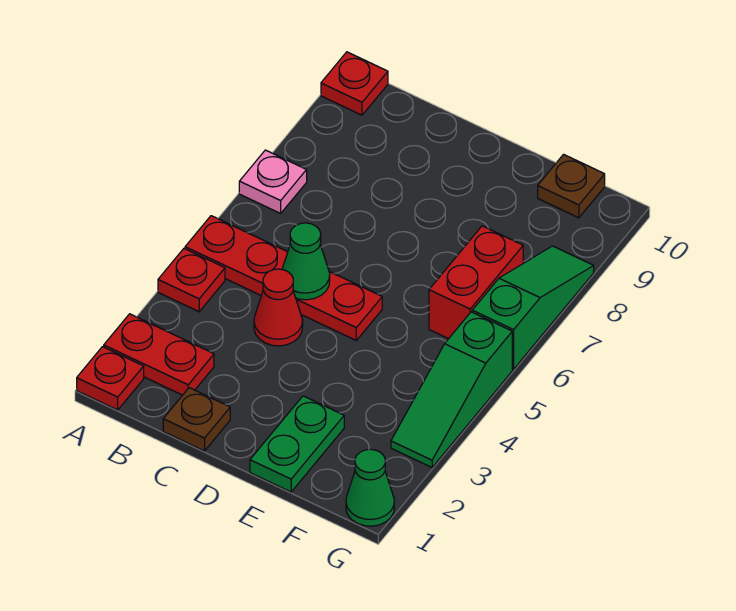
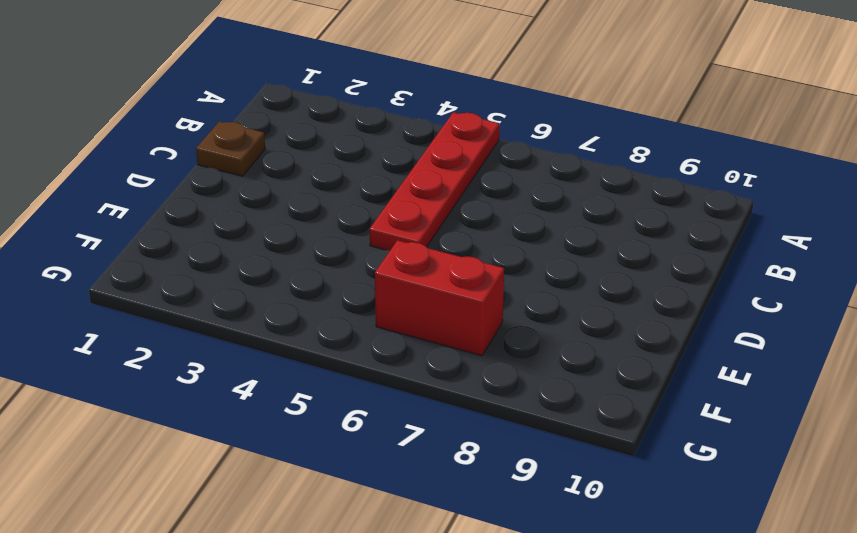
none -> red 1x1 plate [77,347,144,410]
none -> red 1x2 plate [104,314,214,395]
none -> red 1x1 plate [158,249,225,312]

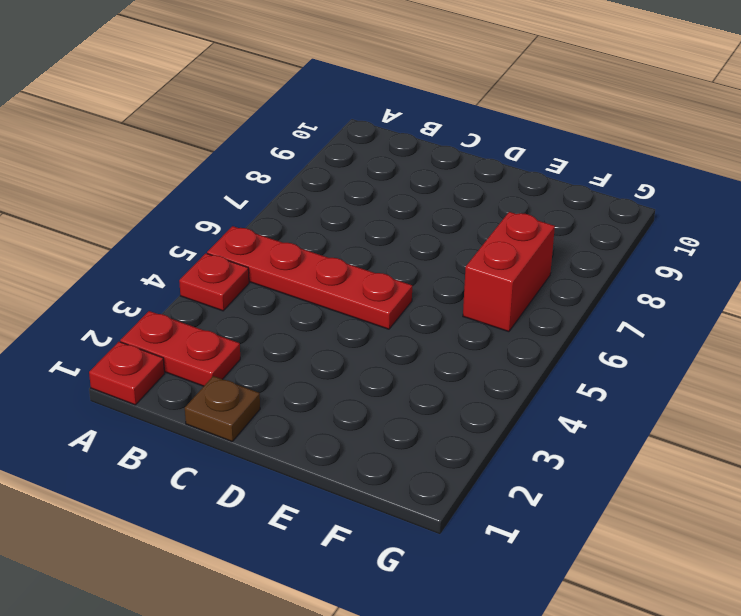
none -> pink 1x1 plate [239,150,307,213]
none -> red 1x1 plate [321,52,388,115]
none -> red 1x1 cone [254,269,303,346]

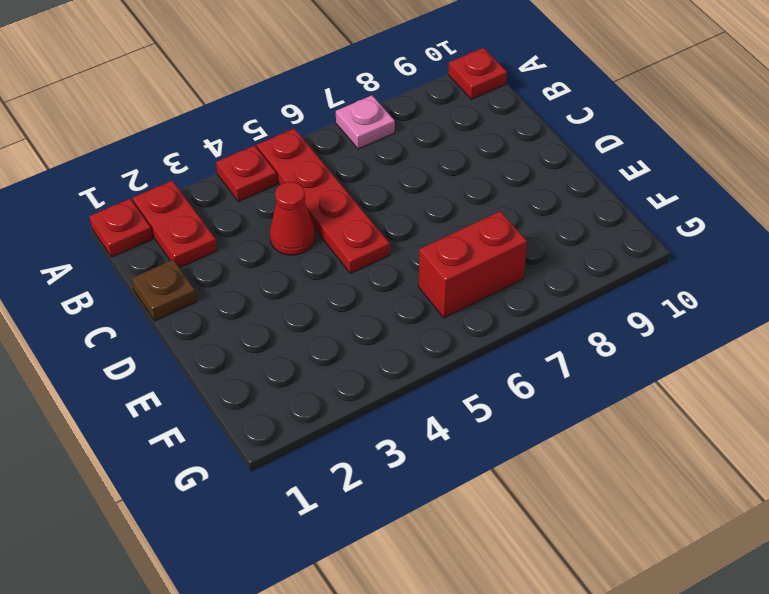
none -> green 1x2 plate [250,396,344,492]
none -> brown 1x1 plate [538,154,605,218]
none -> green 1x1 cone [346,449,394,526]

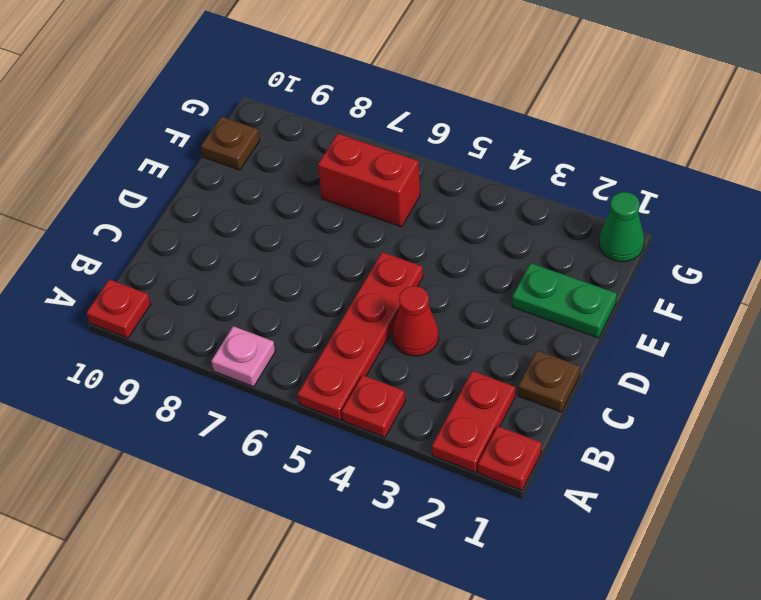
none -> green 1x3 slope [391,312,512,467]
none -> green 1x3 slope [472,246,594,369]
none -> green 1x1 cone [282,223,330,300]

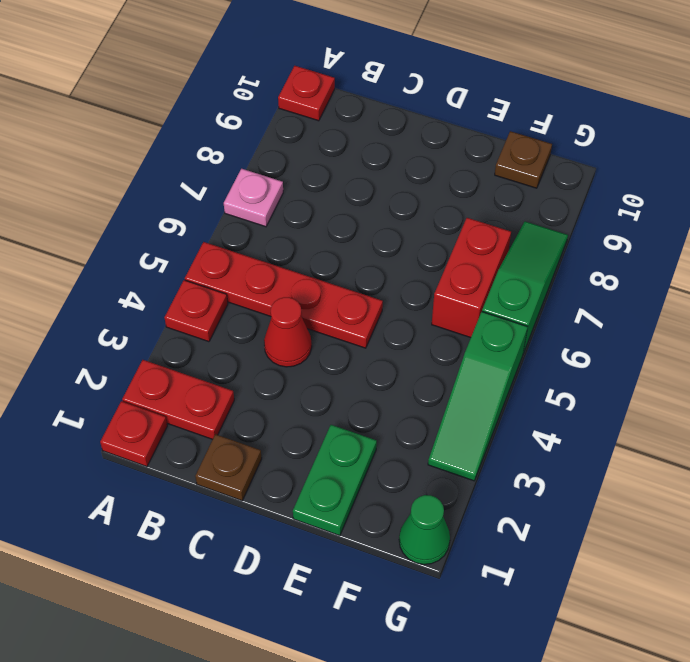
none -> green 1x1 cone [282,223,330,300]

